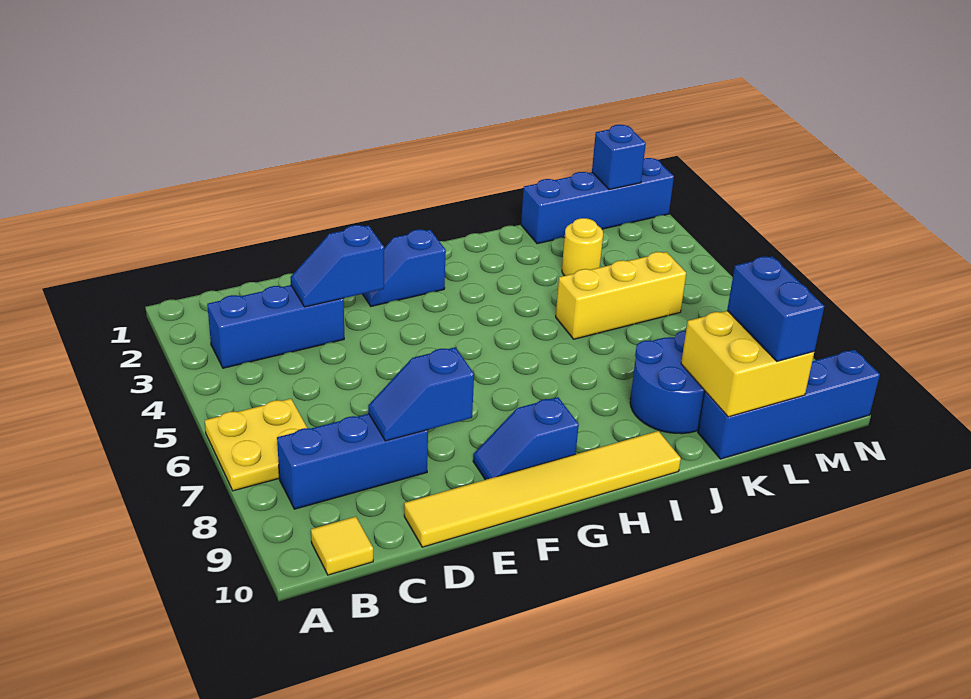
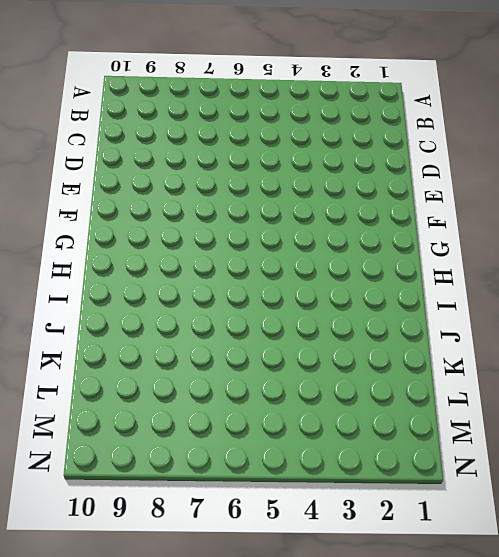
none -> yellow 2x2 plate [205,399,307,491]
none -> blue 1x3 brick [207,285,344,368]
none -> blue 1x3 brick [277,414,428,509]

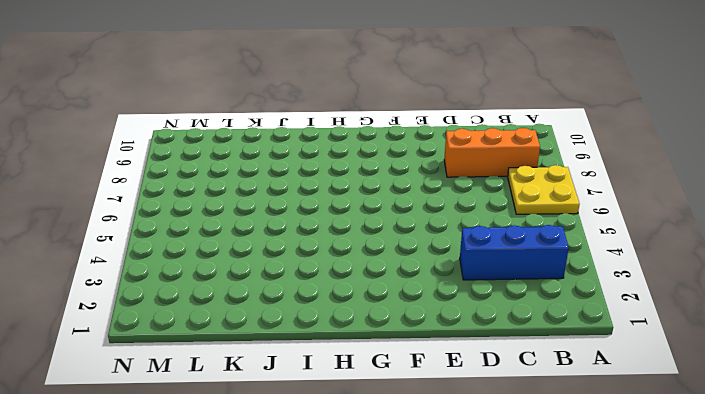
orange 1x3 brick [444,128,540,177] -> blue 1x3 brick [277,414,428,509]
none -> yellow 1x1 tile [311,517,373,575]
none -> yellow 1x6 tile [404,431,681,547]
none -> blue 1x2 slope [363,229,446,306]

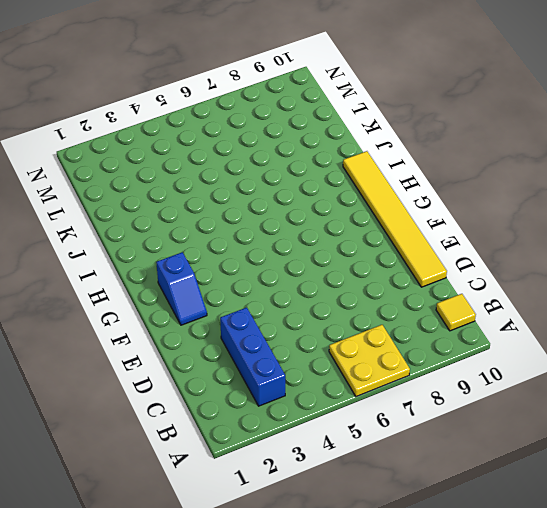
none -> blue 1x3 brick [277,414,428,509]
none -> blue 1x2 slope [473,397,579,480]
none -> yellow 1x3 brick [556,252,686,339]

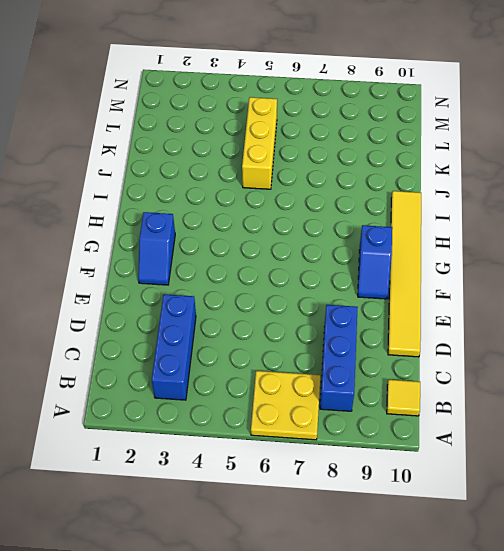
none -> blue 2x2 round brick [630,331,705,434]
none -> blue 1x4 brick [521,158,674,244]
none -> yellow 1x1 round brick [562,218,603,276]

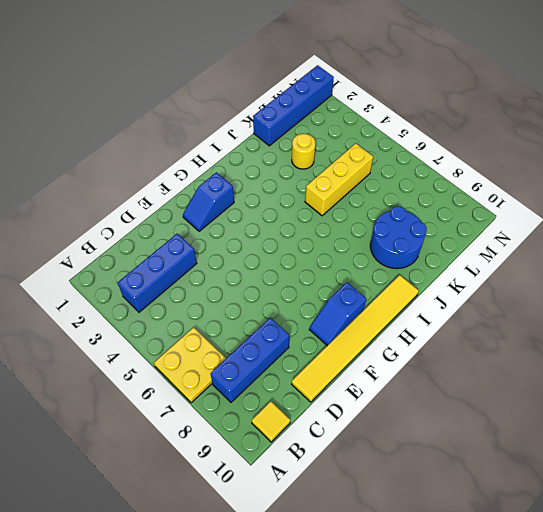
none -> blue 1x4 brick [698,350,880,459]
none -> blue 1x2 slope [290,225,384,307]
none -> blue 1x2 slope [368,347,474,441]

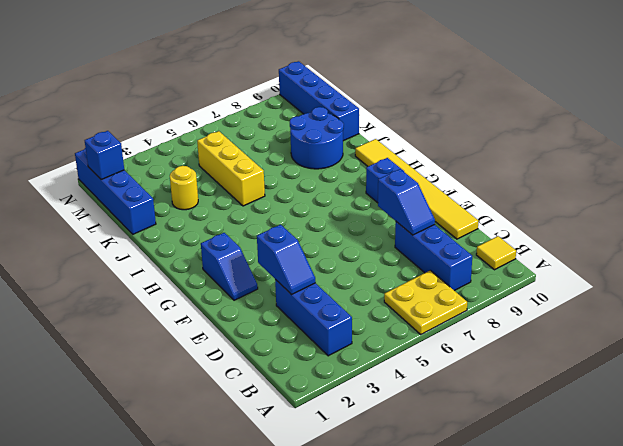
none -> yellow 2x2 brick [681,311,814,417]
none -> blue 1x2 brick [727,256,824,361]

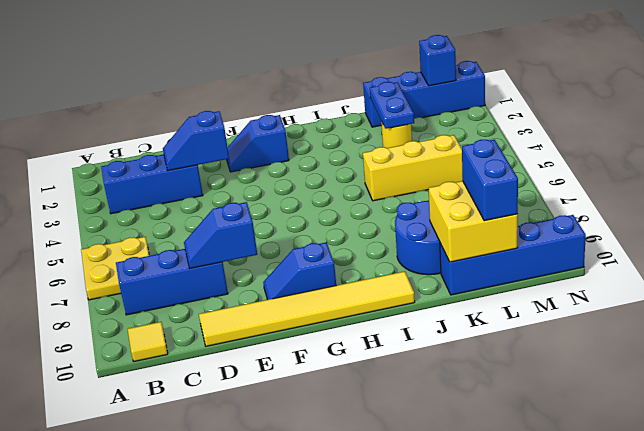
blue 1x2 plate [370,82,414,129] -> none

